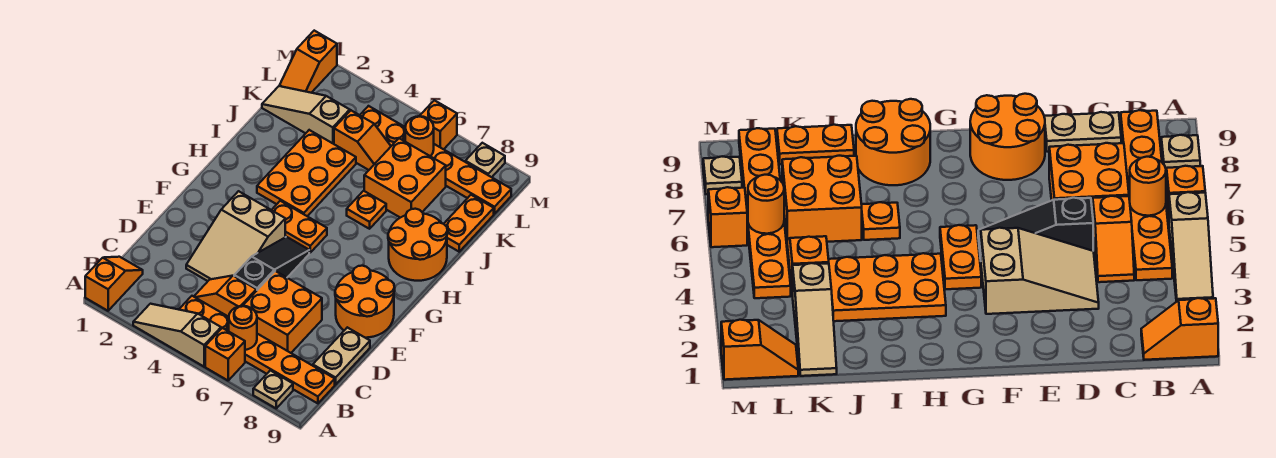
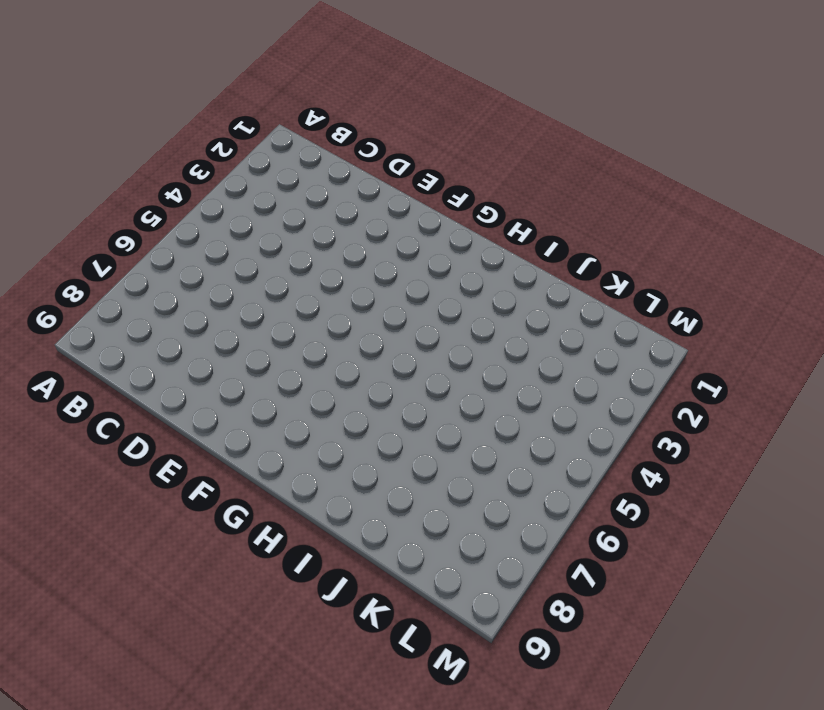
none -> orange 1x2 slope [85,257,143,311]
none -> tan 1x3 slope [133,304,221,367]
none -> orange 1x1 brick [205,328,245,380]

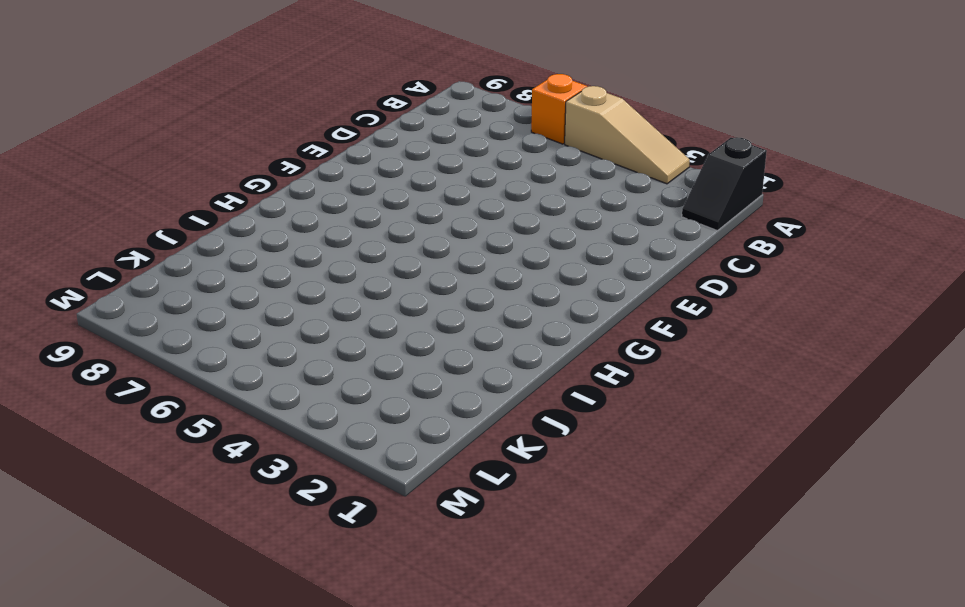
black 1x2 slope [682,137,767,231] -> orange 1x2 slope [85,257,143,311]
none -> tan 1x1 plate [253,370,293,408]
none -> orange 1x6 plate [179,296,335,403]
none -> orange 1x2 slope [194,276,256,317]

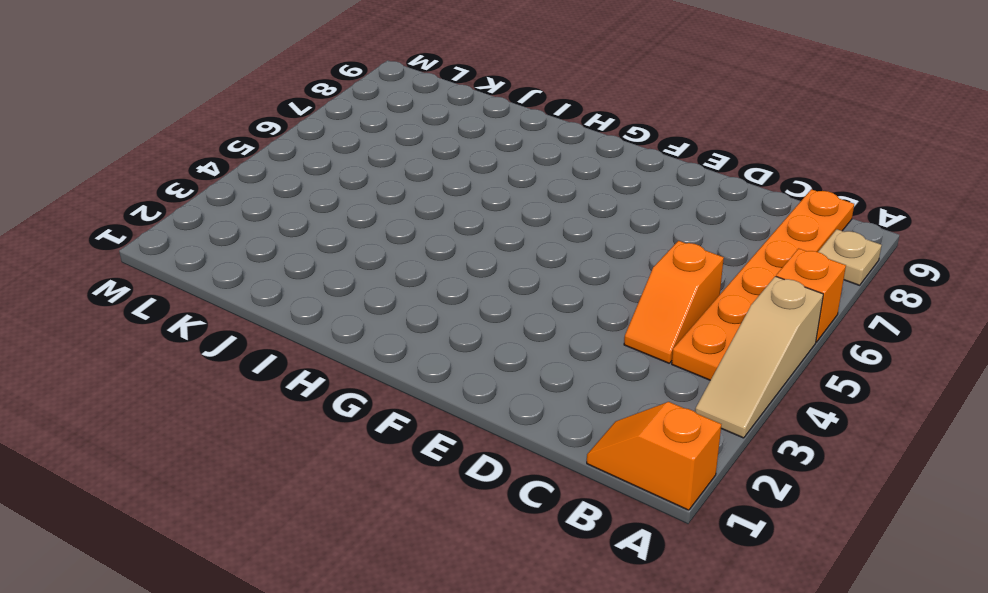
none -> orange 2x2 brick [243,271,322,353]
none -> tan 1x2 plate [313,327,370,384]
none -> tan 2x3 slope [186,191,285,281]

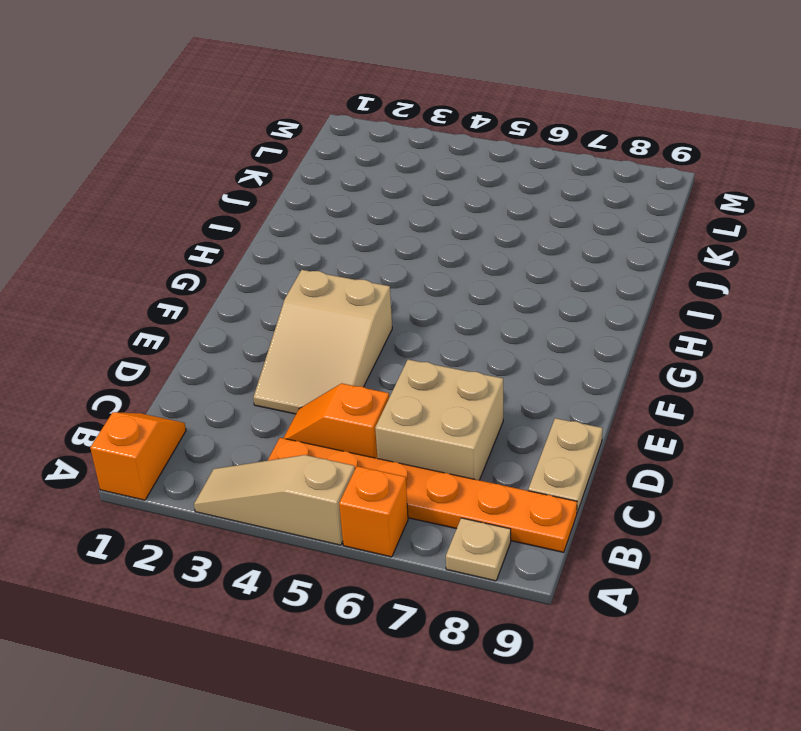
tan 2x2 brick [375,360,503,480] -> orange 2x2 brick [243,271,322,353]
none -> black 1x3 slope [234,237,309,291]
none -> orange 2x2 round brick [335,266,395,338]
none -> orange 1x2 plate [272,201,327,253]

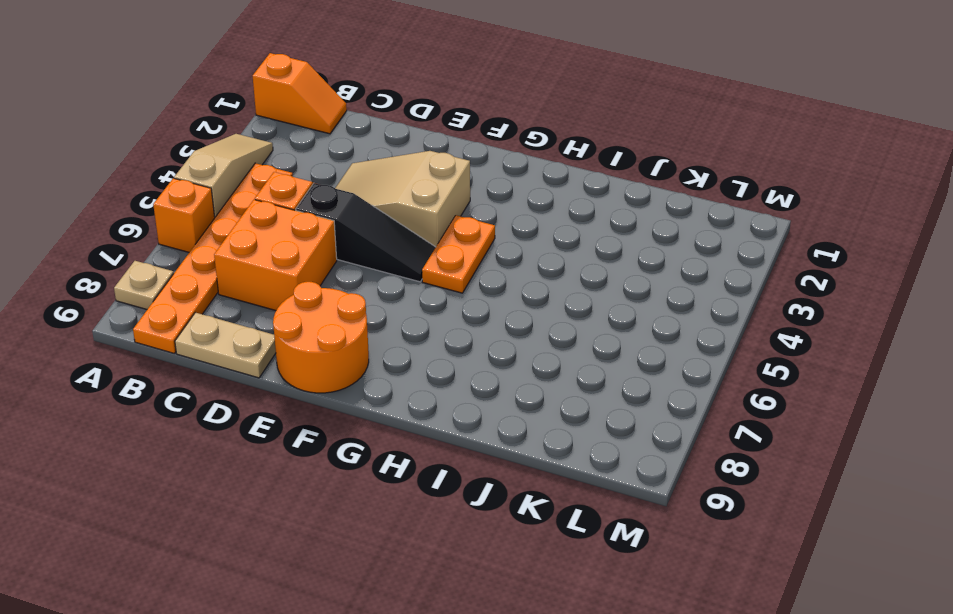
none -> orange 2x3 plate [257,130,356,216]
none -> orange 2x2 round brick [388,209,448,281]
none -> orange 1x1 plate [347,191,386,229]

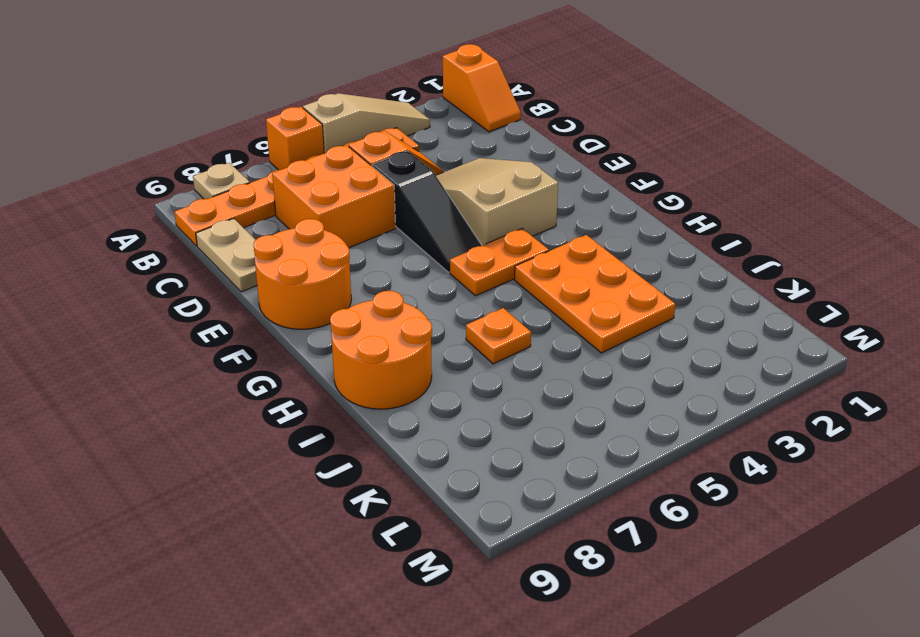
none -> orange 2x2 brick [364,138,446,218]
none -> orange 1x2 plate [444,195,494,252]
none -> tan 1x3 slope [262,86,350,144]

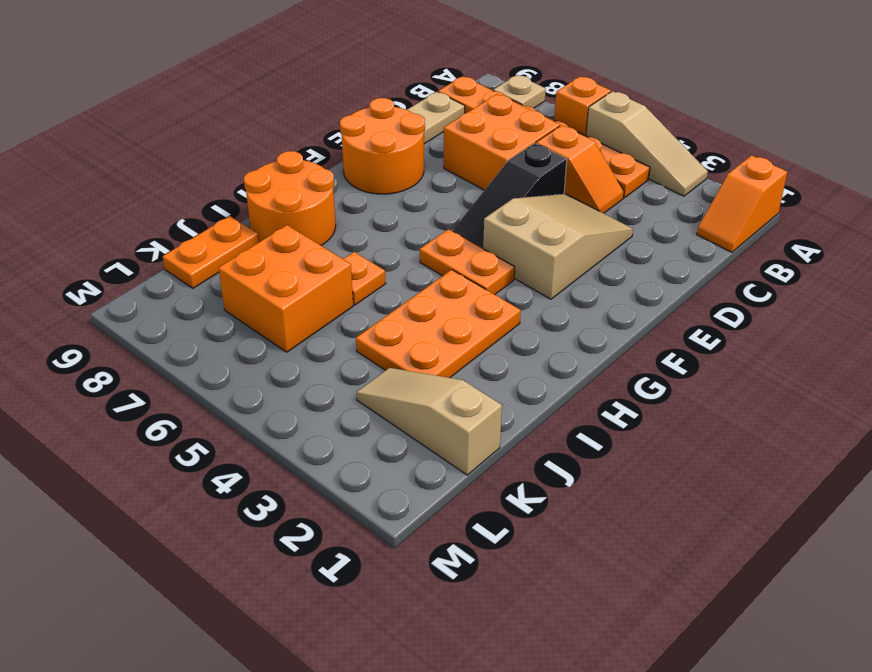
tan 1x3 slope [356,368,502,475] -> tan 1x3 slope turned to [262,86,350,144]
none -> orange 1x2 slope [334,111,391,170]
none -> orange 1x2 slope [280,31,337,93]
none -> orange 1x6 plate [360,106,511,214]

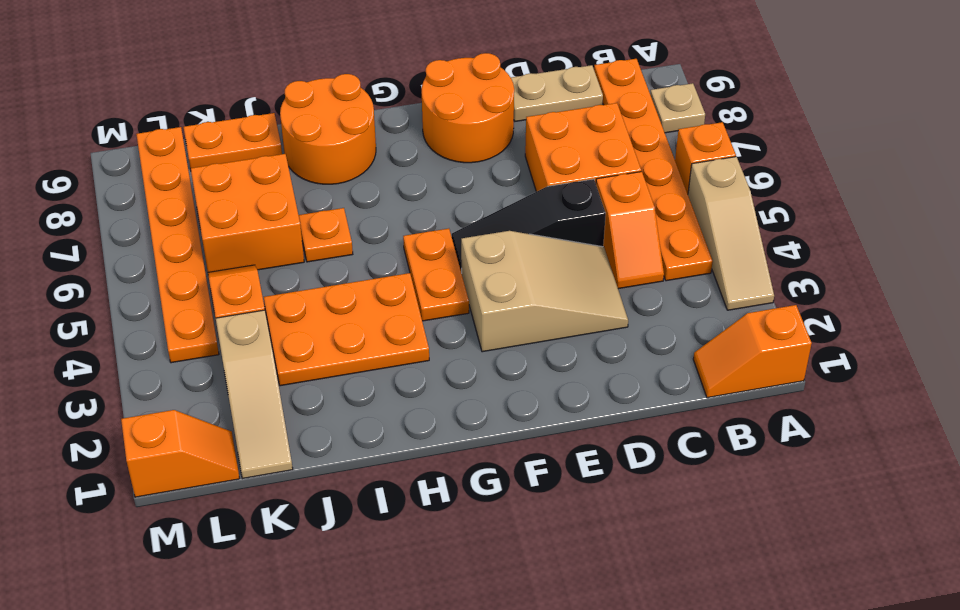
none -> orange 1x1 brick [420,100,457,149]
none -> tan 1x1 plate [465,143,505,177]
none -> orange 1x1 round brick [229,306,257,350]

